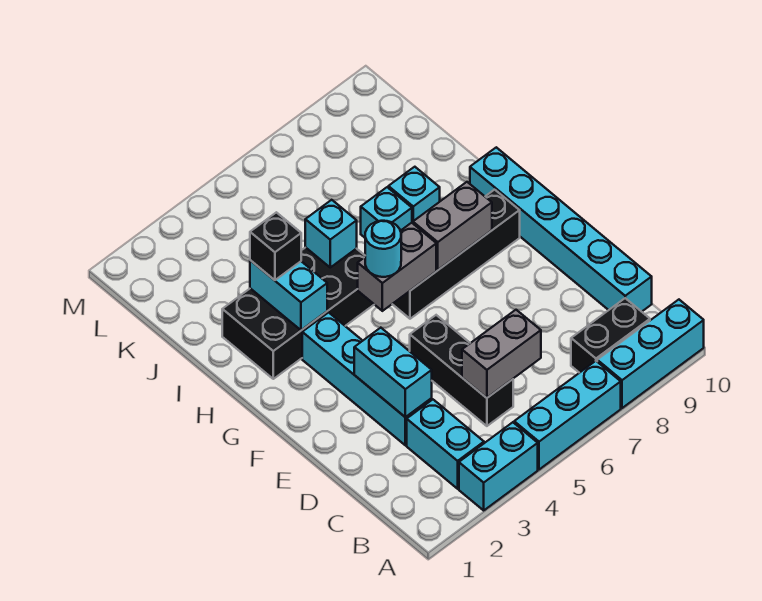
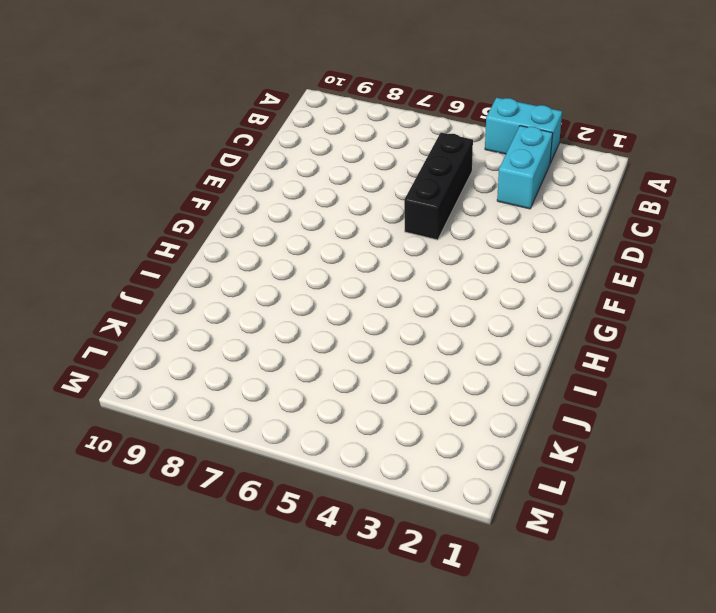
none -> cyan 1x3 brick [514,361,621,470]
none -> cyan 1x3 brick [597,300,704,408]
none -> black 1x2 brick [571,298,650,373]

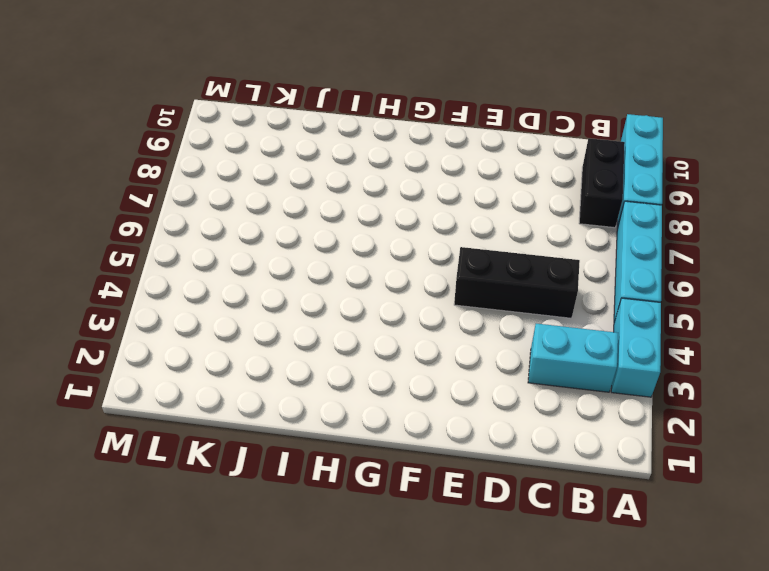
none -> cyan 1x6 brick [470,147,652,312]
none -> cyan 1x4 brick [302,312,432,445]
none -> black 1x4 brick [393,190,520,319]

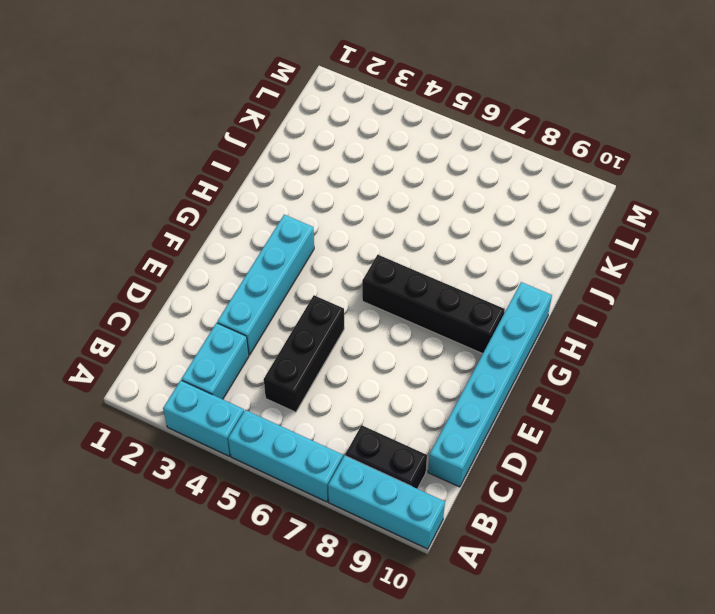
none -> black 2x4 brick [222,247,374,379]
none -> cyan 1x1 brick [361,187,412,238]
none -> cyan 1x1 brick [388,167,440,223]

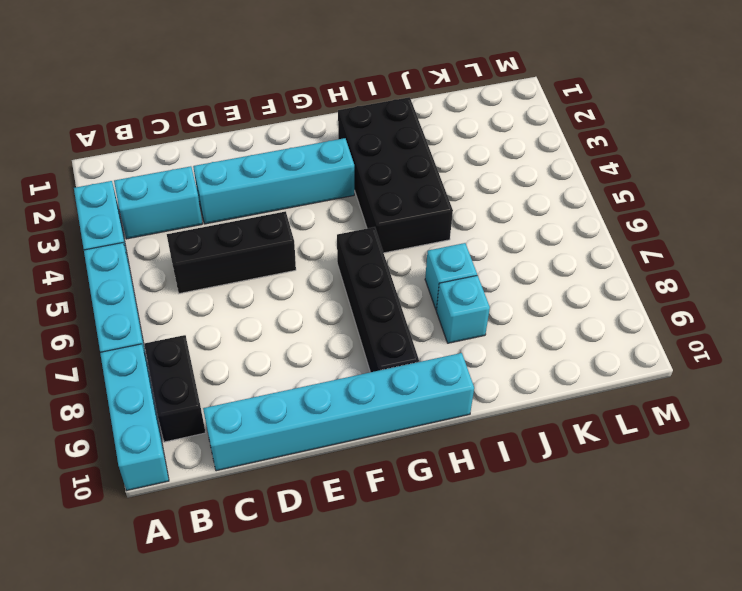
none -> grey 1x2 brick [462,310,541,398]
none -> cyan 1x2 brick [354,328,432,417]
none -> grey 1x2 brick [358,223,436,311]

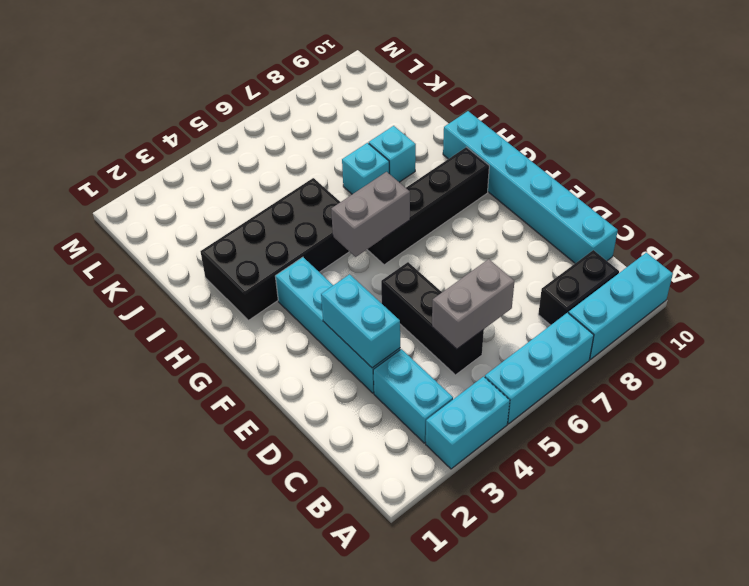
none -> grey 1x2 brick [413,182,492,270]
none -> cyan 1x2 brick [250,260,327,330]
none -> cyan 1x1 brick [305,200,357,267]

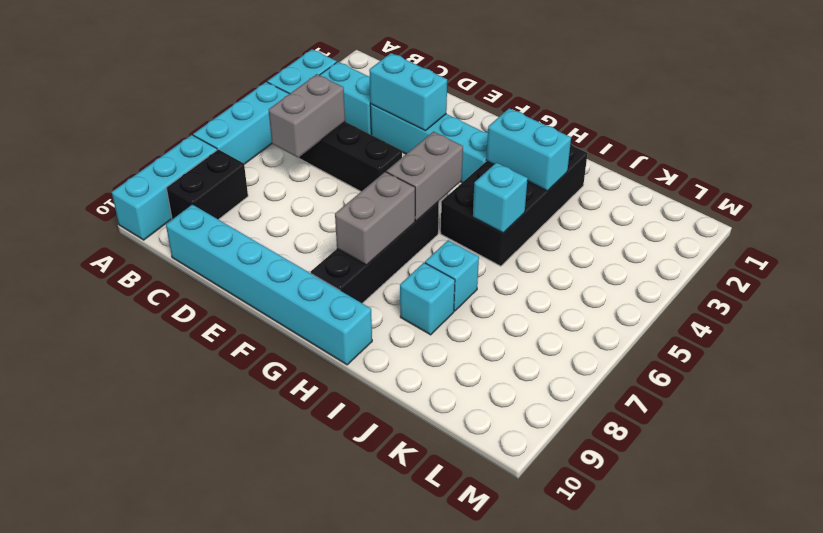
none -> cyan 1x1 round brick [365,221,401,277]
none -> black 1x1 brick [250,212,301,280]

